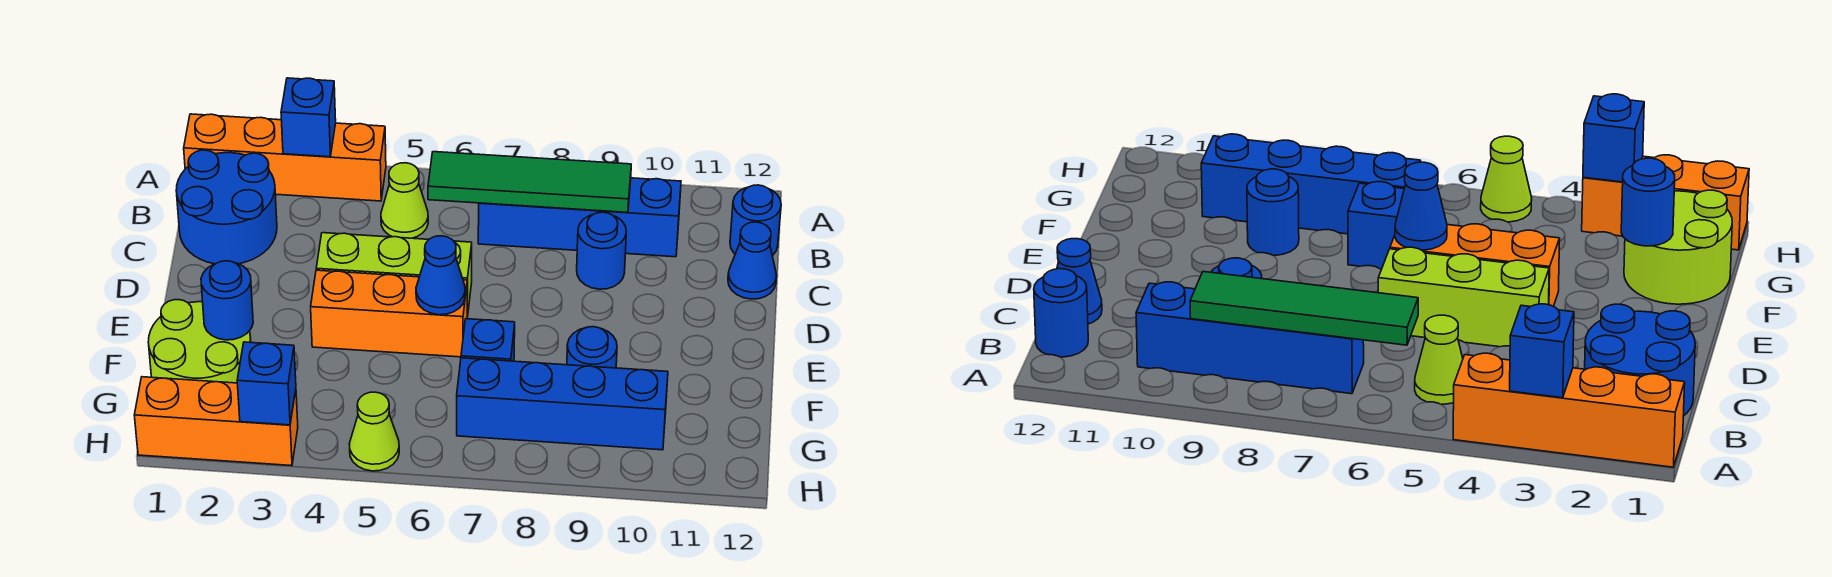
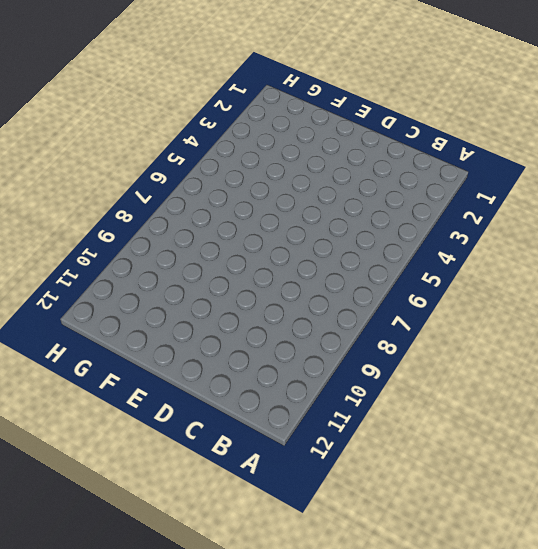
none -> orange 1x4 brick [184,114,386,201]
none -> blue 2x2 round brick [176,150,277,264]
none -> lime 1x1 cone [381,163,428,238]

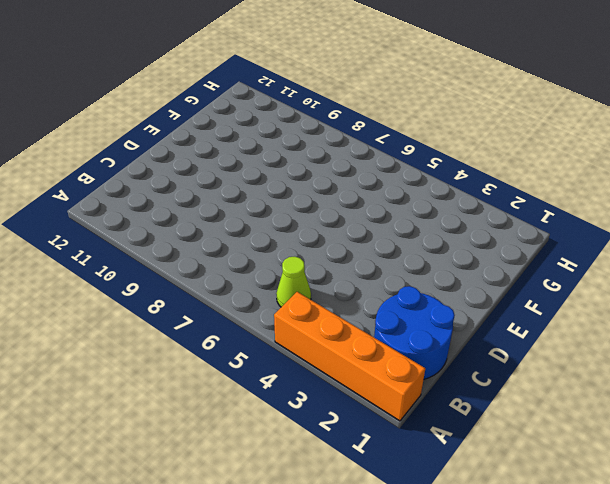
none -> blue 1x4 brick [478,178,681,257]
none -> blue 1x1 round brick [730,185,781,256]
none -> blue 1x1 round brick [577,212,626,289]

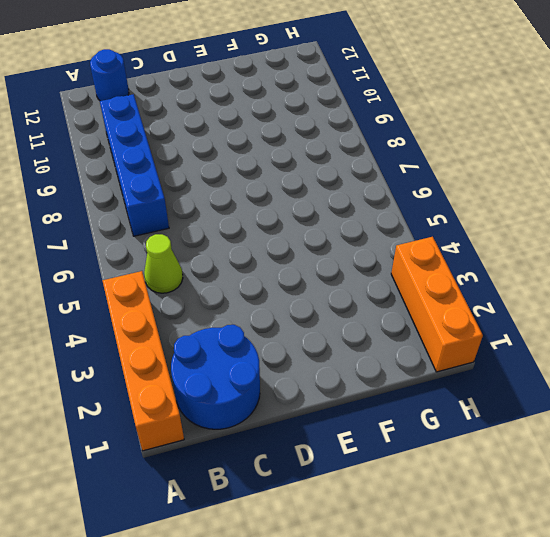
none -> blue 1x1 round brick [577,212,626,289]
none -> blue 1x1 cone [728,222,777,299]
none -> lime 1x3 brick [316,233,472,318]

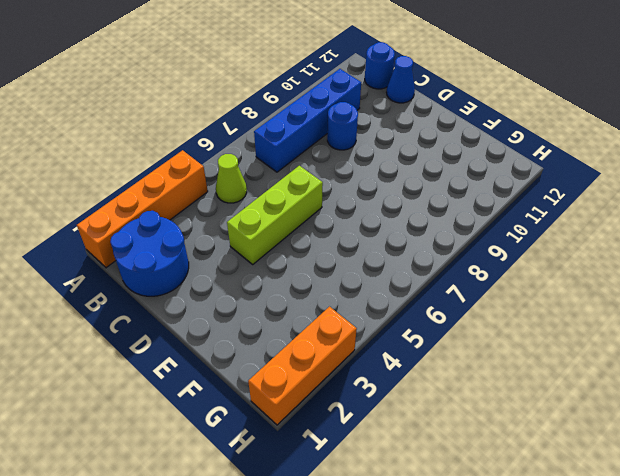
none -> orange 1x3 brick [311,270,467,357]
none -> lime 2x2 round brick [148,300,251,383]
none -> blue 1x1 brick [461,319,515,361]

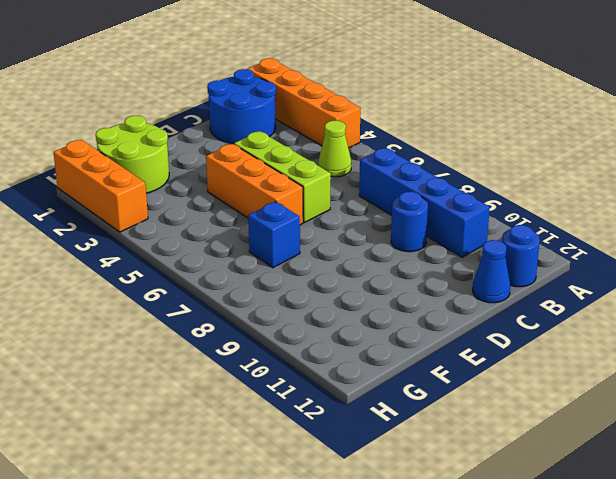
none -> blue 1x1 round brick [567,327,617,368]
none -> blue 1x4 brick [457,358,668,450]
none -> lime 1x1 cone [349,392,399,471]

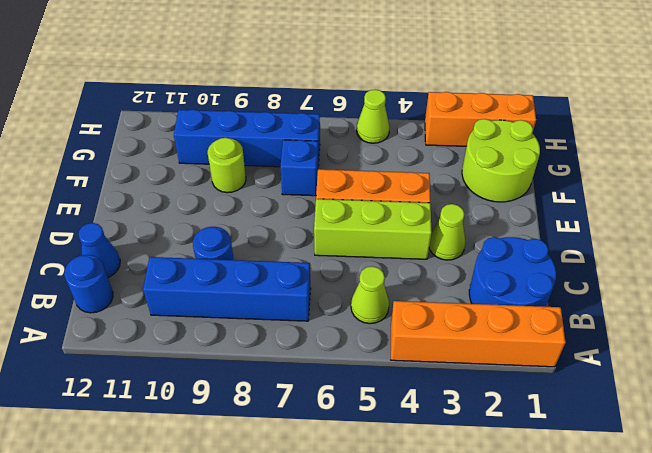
lime 1x1 cone [429,204,466,260] -> none
lime 1x1 round brick [208,138,246,193] -> blue 1x1 round brick [567,327,617,368]
none -> blue 1x1 brick [281,78,336,157]
none -> green 1x4 tile [428,152,631,212]
none -> blue 1x1 cone [416,236,465,315]

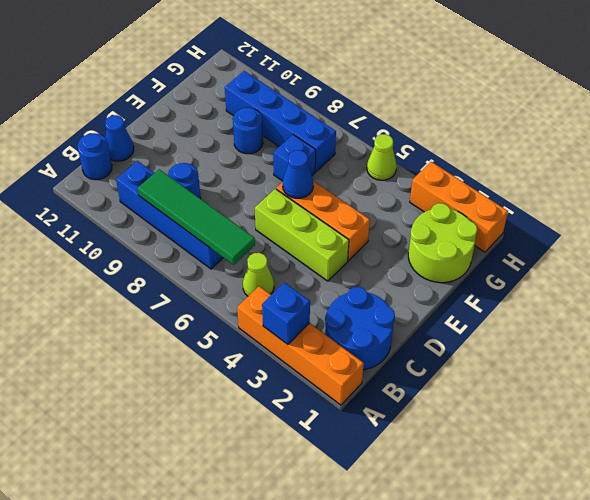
none -> blue 1x1 round brick [201,261,253,340]
none -> blue 1x1 brick [237,342,296,425]

